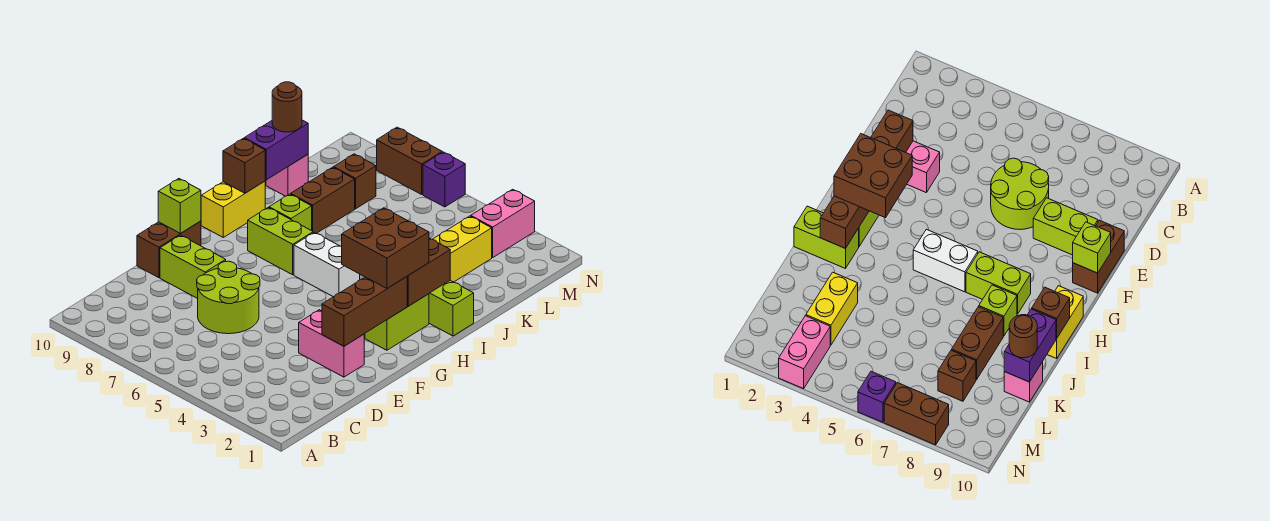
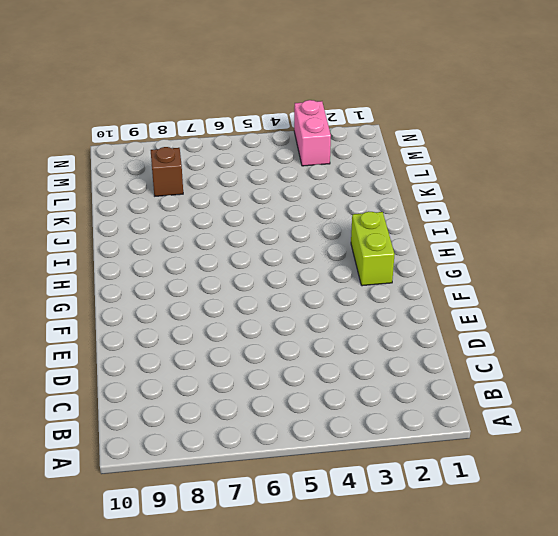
none -> lime 2x2 round brick [197,261,260,334]
none -> pink 1x2 brick [299,310,364,377]
none -> lime 1x2 brick [160,235,226,299]

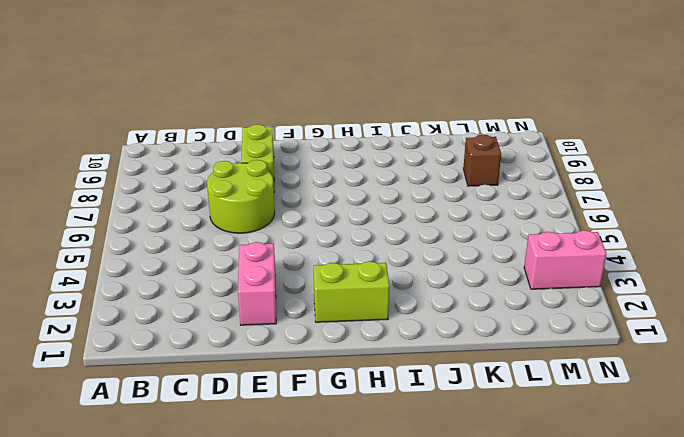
none -> brown 1x2 brick [137,221,201,278]
none -> white 1x2 brick [294,232,360,297]
none -> lime 1x2 brick [248,208,313,275]

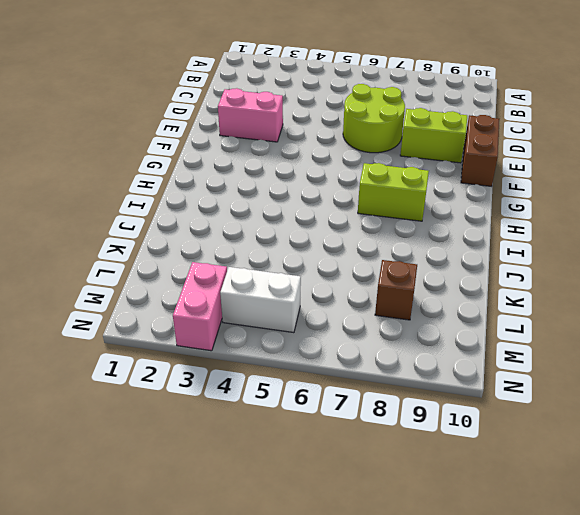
white 1x2 brick [220,267,301,333] -> white 1x2 brick moved to [294,232,360,297]
none -> lime 1x2 brick [365,294,429,350]
none -> yellow 1x2 brick [201,181,265,237]
none -> lime 1x2 brick [429,280,474,336]

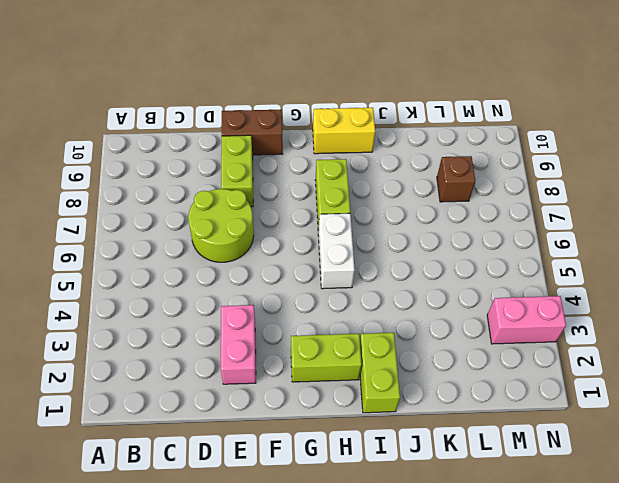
none -> lime 1x1 brick [269,194,312,231]
none -> brown 1x2 brick [291,167,355,233]
none -> yellow 1x2 brick [433,216,492,282]

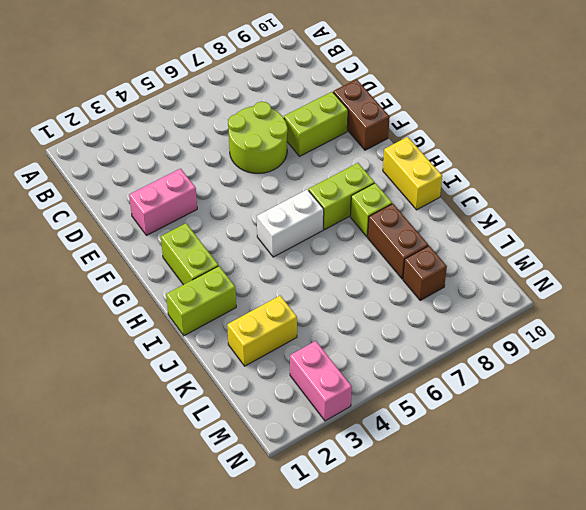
yellow 1x2 brick [227,296,297,366] -> yellow 1x2 brick turned to [433,216,492,282]
none -> pink 1x1 brick [266,155,308,196]
none -> purple 1x1 brick [423,152,465,207]
none -> brown 1x2 brick [377,127,442,194]

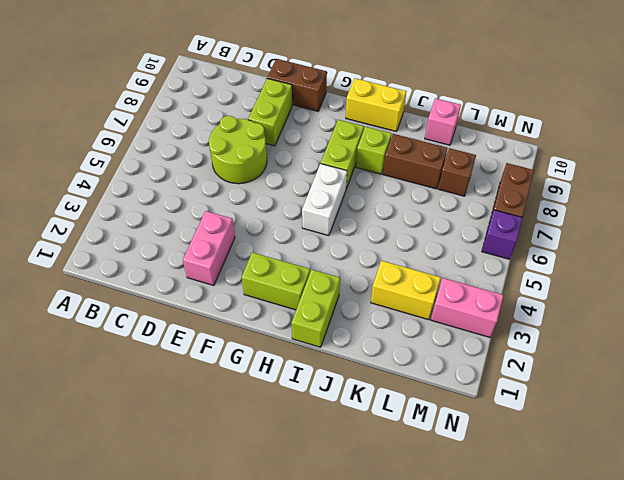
none -> brown 1x3 brick [322,277,407,346]
none -> lime 1x1 brick [158,179,201,234]
none -> brown 1x2 brick [407,238,450,306]

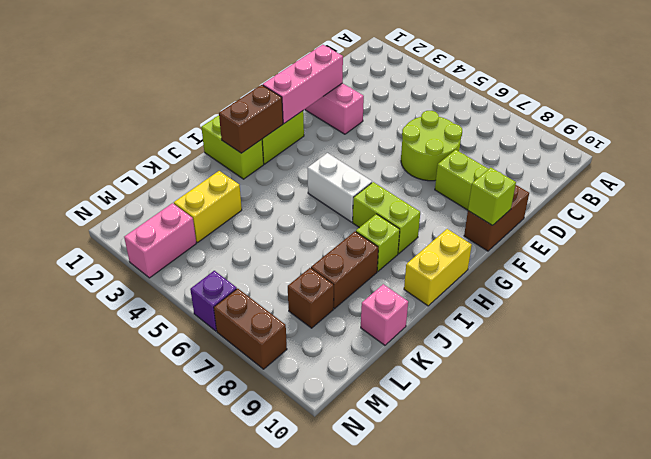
pink 1x3 brick [263,45,343,123] -> brown 1x3 brick [322,277,407,346]
none -> brown 1x1 brick [223,138,265,193]
none -> purple 1x2 brick [244,120,308,180]
none -> brown 2x2 brick [342,208,429,289]

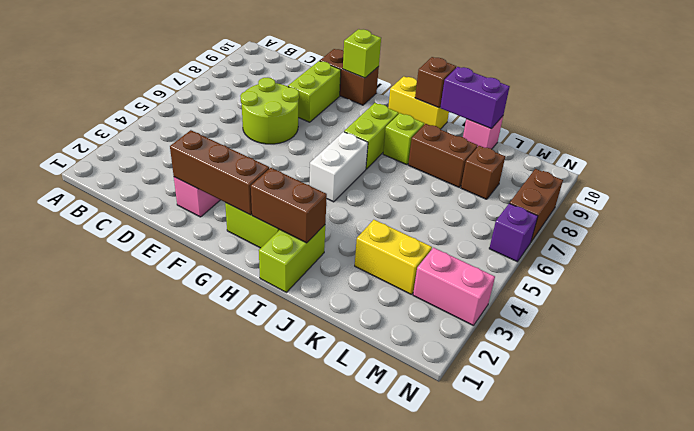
none -> brown 2x2 brick [342,208,429,289]
none -> brown 1x1 round brick [272,82,302,132]

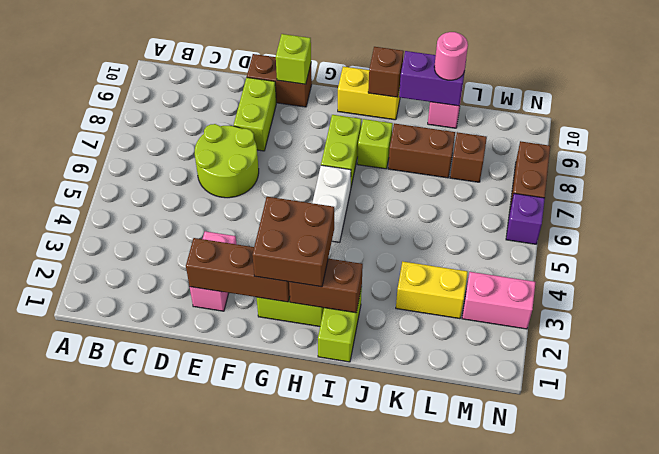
pink 1x1 round brick [434,32,468,80] -> brown 1x1 round brick [272,82,302,132]

